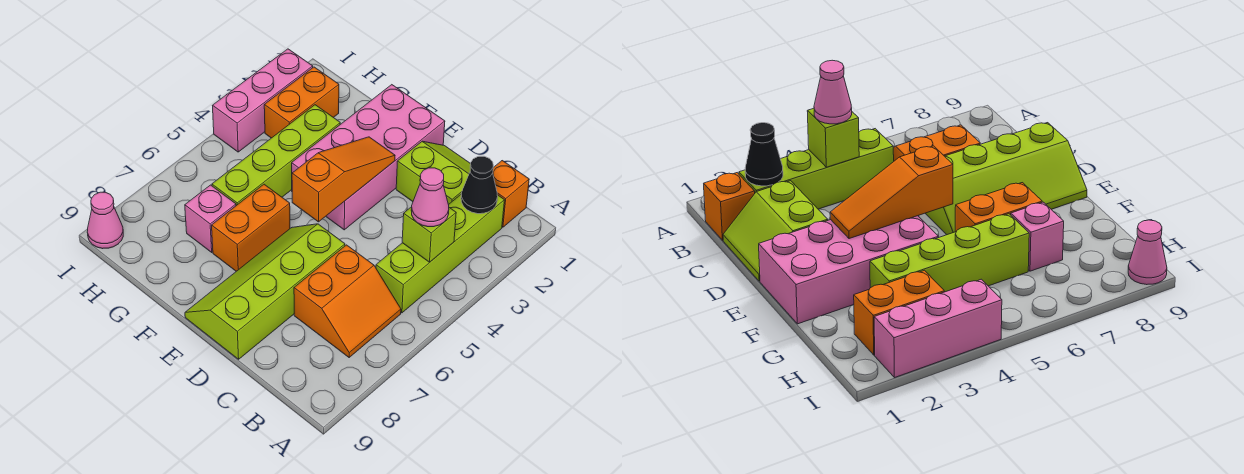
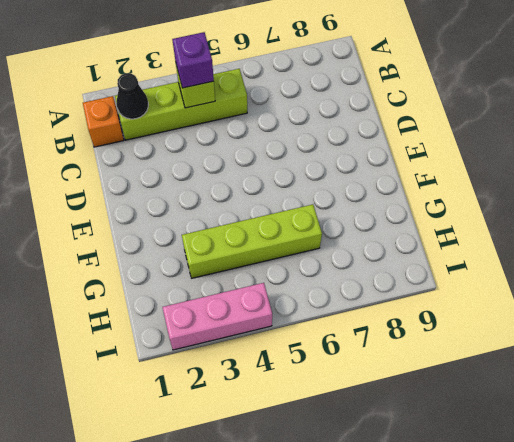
purple 1x1 brick [172,32,214,88] -> pink 1x1 cone [411,168,449,227]
none -> orange 2x2 slope [294,245,401,357]
none -> lime 2x2 slope [396,141,471,204]
none -> lime 2x4 slope [185,224,345,359]

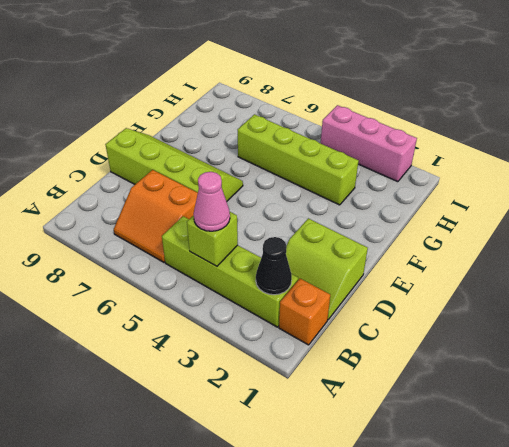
lime 2x2 slope [286,218,368,320] -> lime 2x2 slope turned to [396,141,471,204]
none -> pink 2x4 brick [292,85,445,230]
none -> orange 1x2 brick [212,184,290,271]
none -> pink 1x1 brick [185,185,236,252]

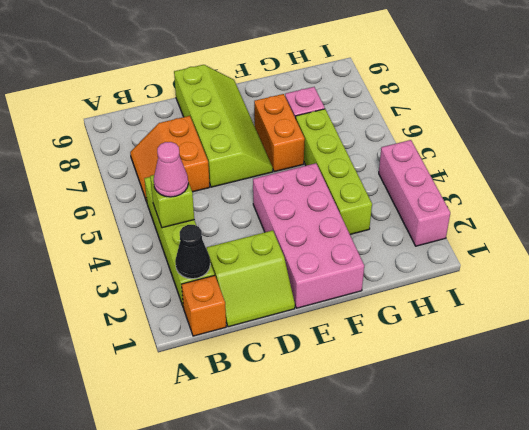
none -> orange 1x2 brick [264,67,339,138]
none -> pink 1x1 cone [87,192,123,249]
none -> orange 1x3 slope [292,137,395,222]

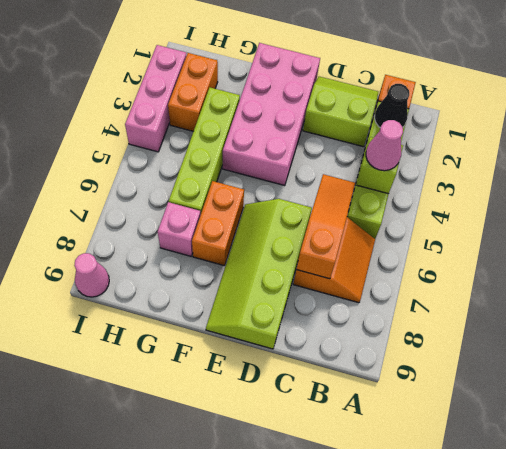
orange 1x3 slope [296,174,355,279] -> orange 1x3 slope moved to [292,137,395,222]

